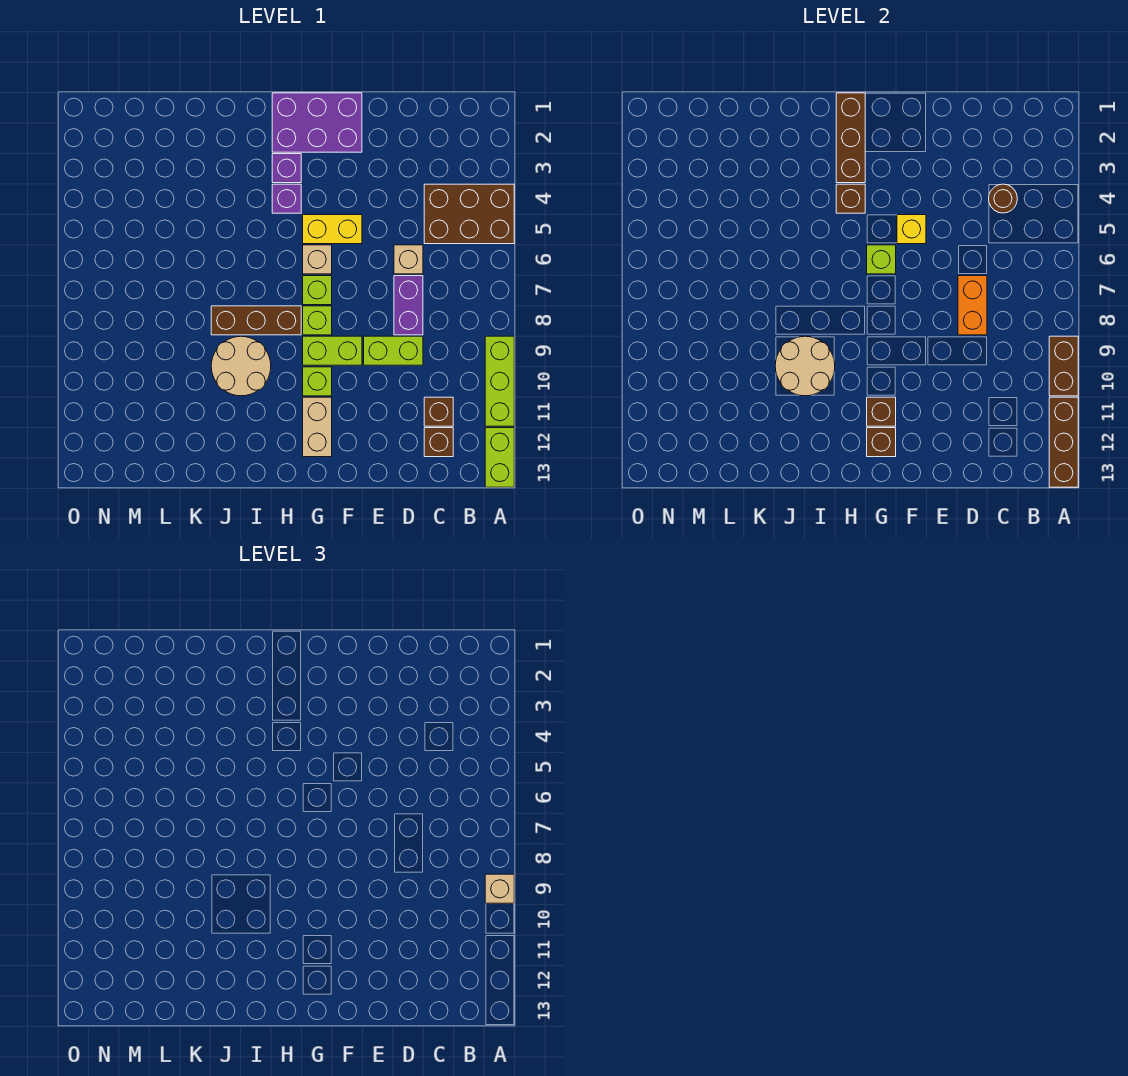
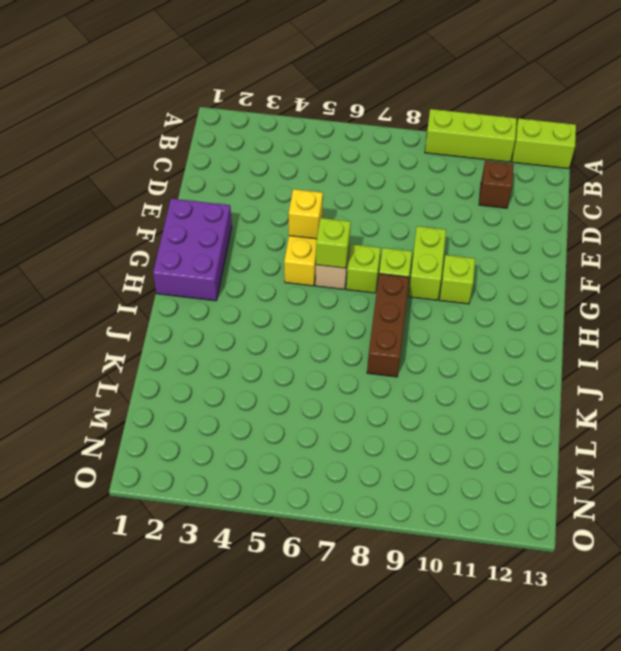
none -> brown 2x3 brick [424,184,514,244]
none -> brown 1x1 brick [424,428,453,457]
none -> tan 1x1 brick [394,245,423,274]
none -> purple 1x2 brick [394,276,423,335]

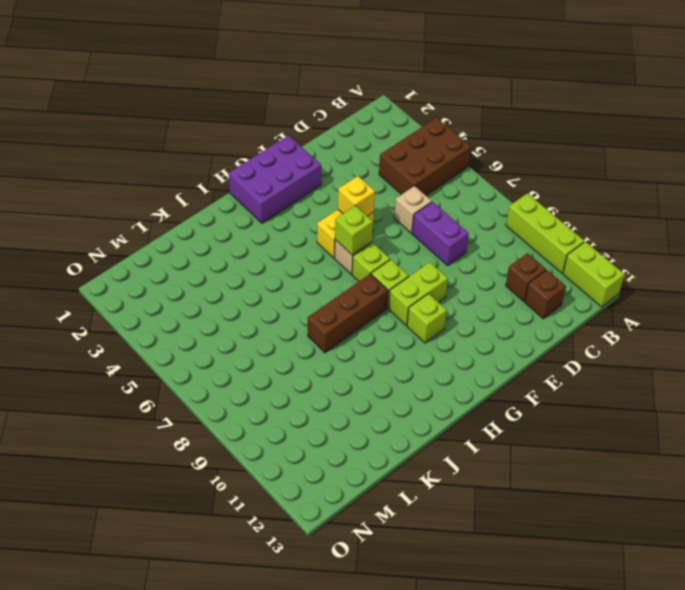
none -> lime 1x2 brick [364,336,423,365]
none -> tan 1x2 brick [303,397,332,457]
none -> purple 1x1 brick [272,154,301,183]
none -> purple 1x1 brick [272,184,301,213]

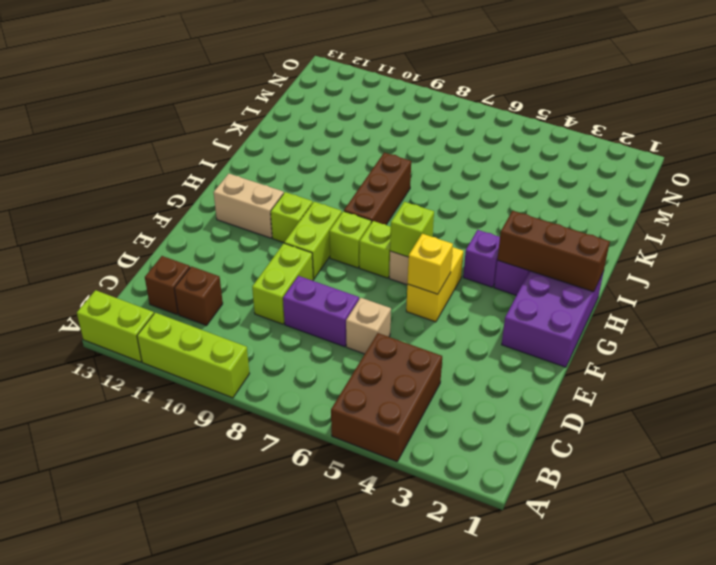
none -> tan 2x2 round brick [211,336,271,396]
none -> brown 1x2 brick [1049,336,1078,396]
none -> brown 1x3 brick [1049,397,1078,487]
none -> brown 1x1 round brick [989,184,1017,213]

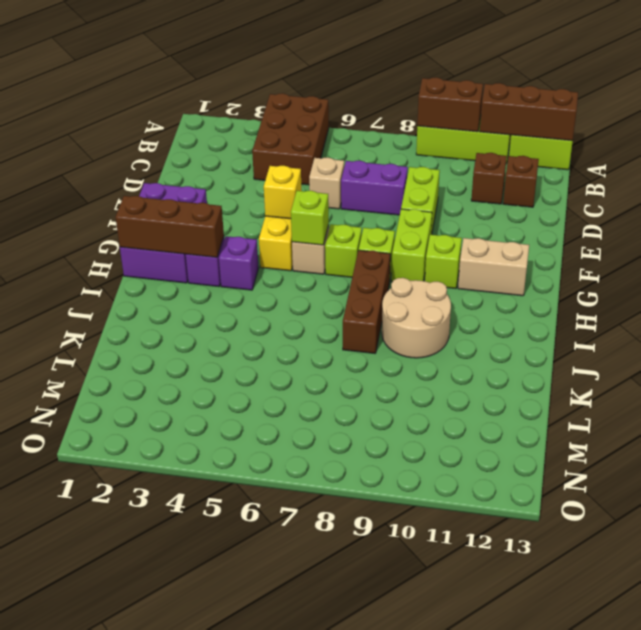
none -> brown 1x1 round brick [989,184,1017,213]
none -> orange 1x2 brick [958,276,987,335]
none -> brown 1x1 brick [867,397,896,426]
none -> brown 1x1 brick [867,428,896,457]

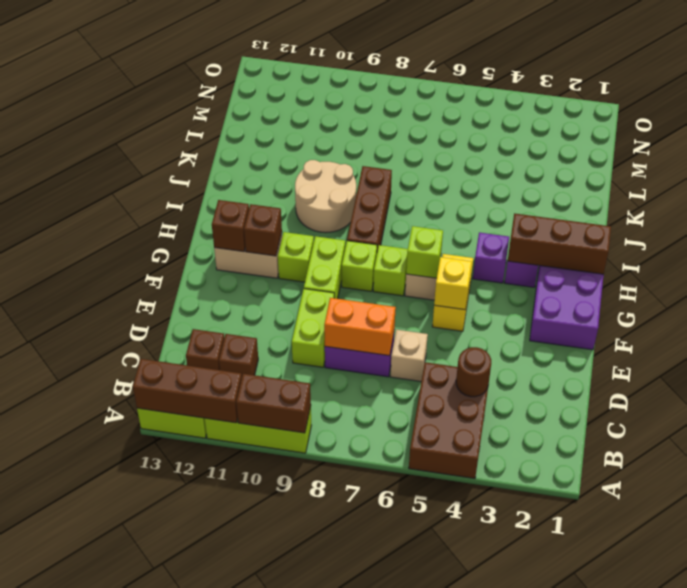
none -> brown 1x1 brick [836,184,865,213]
none -> tan 2x2 round brick [775,336,835,396]
none -> tan 1x1 brick [485,874,514,903]

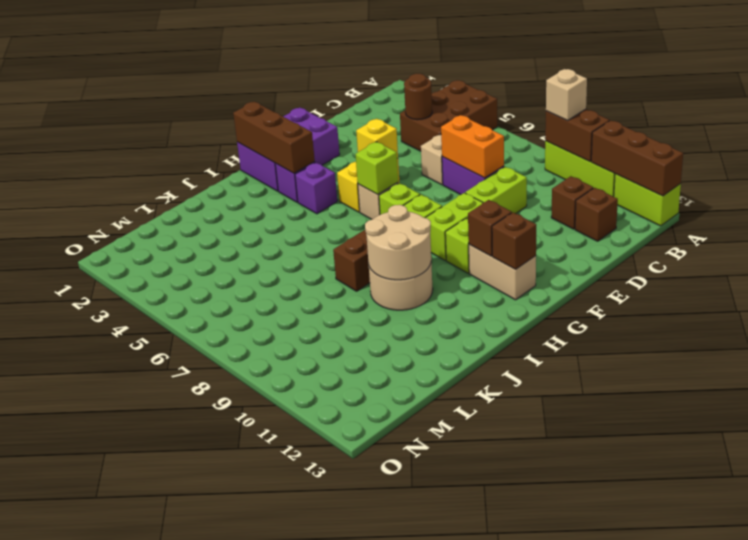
none -> brown 1x1 brick [836,184,865,213]

